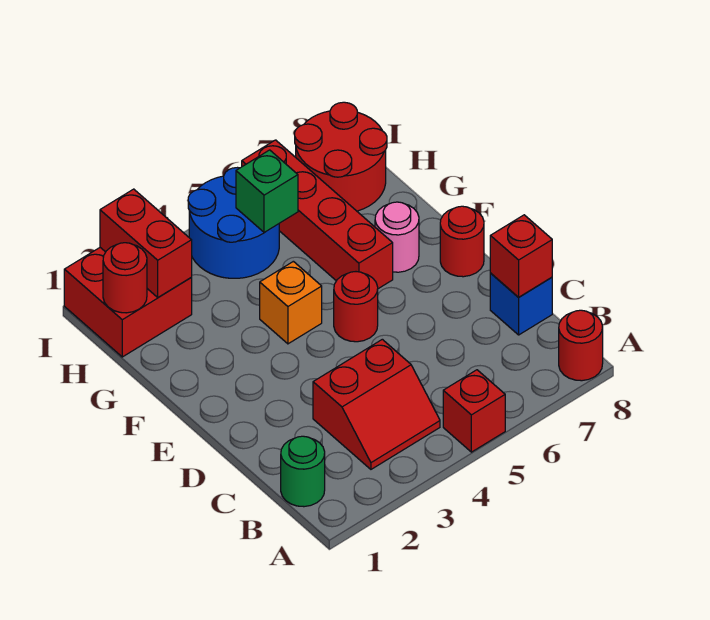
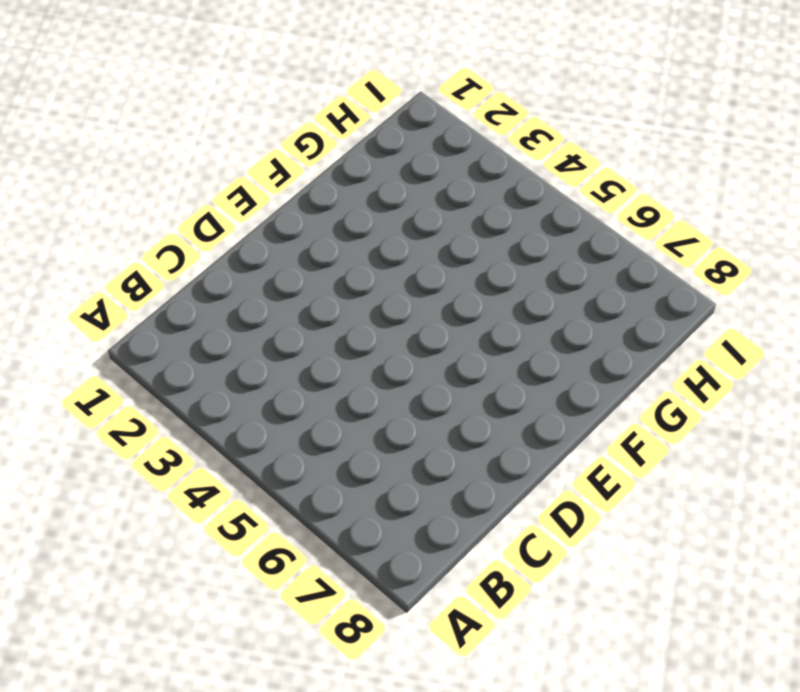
none -> red 1x1 brick [443,370,505,452]
none -> red 1x1 round brick [559,310,603,381]
none -> green 1x1 round brick [281,436,325,507]

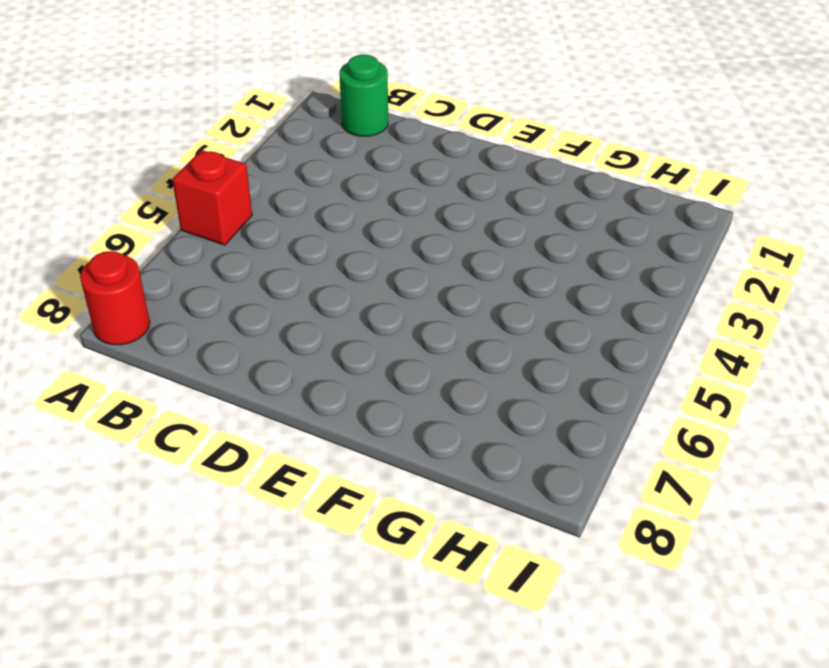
none -> red 2x2 slope [313,339,440,469]
none -> blue 1x1 brick [490,273,552,335]
none -> red 1x1 round brick [334,272,378,342]

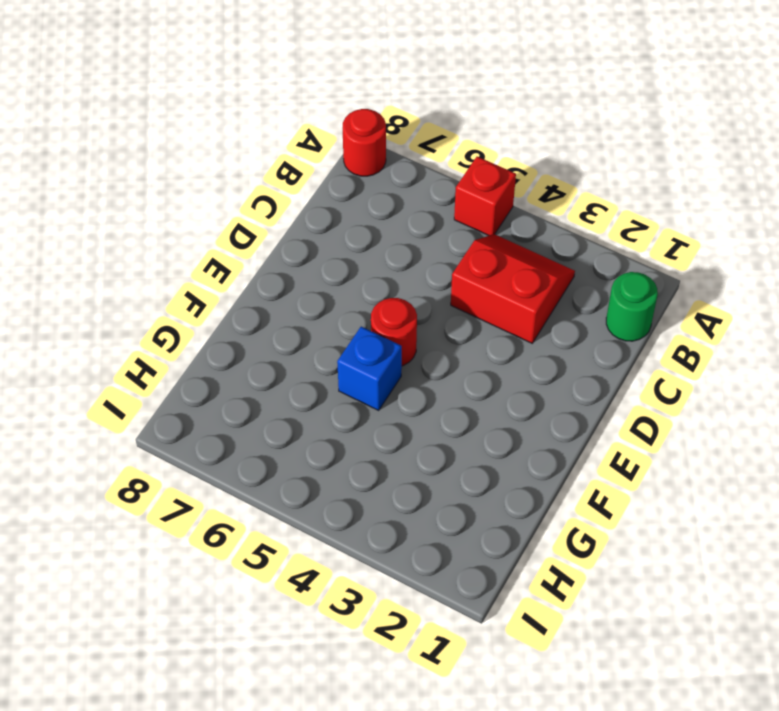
blue 1x1 brick [337,327,402,410] -> blue 1x1 brick moved to [490,273,552,335]
none -> red 1x1 round brick [440,206,484,277]
none -> orange 1x1 brick [260,261,322,344]
none -> red 1x4 brick [242,140,393,289]

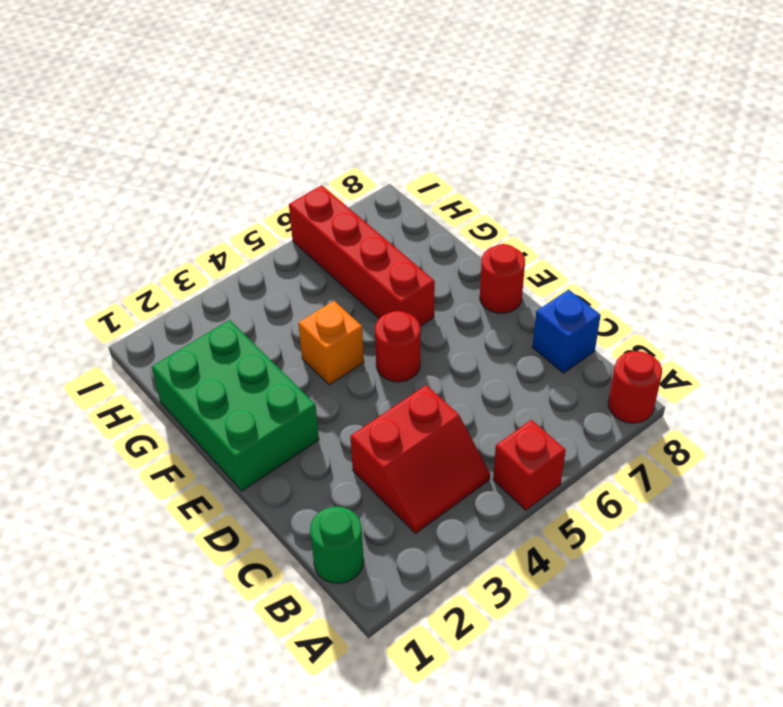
green 2x3 brick [152,320,319,491] -> none
none -> pink 1x1 round brick [375,202,419,272]
none -> red 2x2 brick [64,248,192,357]
none -> blue 2x2 round brick [188,168,279,278]

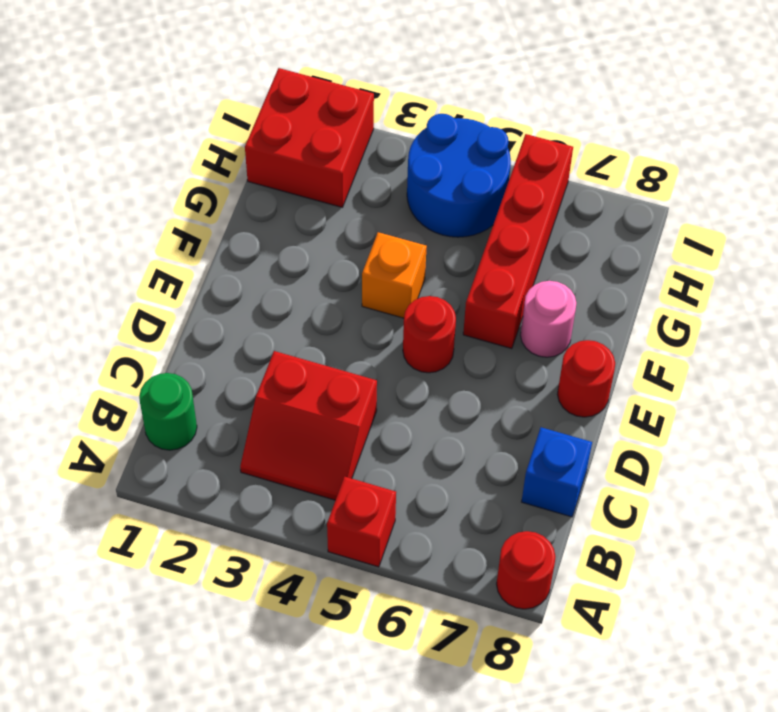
none -> red 2x2 round brick [295,102,387,211]
none -> red 1x1 brick [490,215,552,297]
none -> red 1x1 round brick [103,243,147,313]

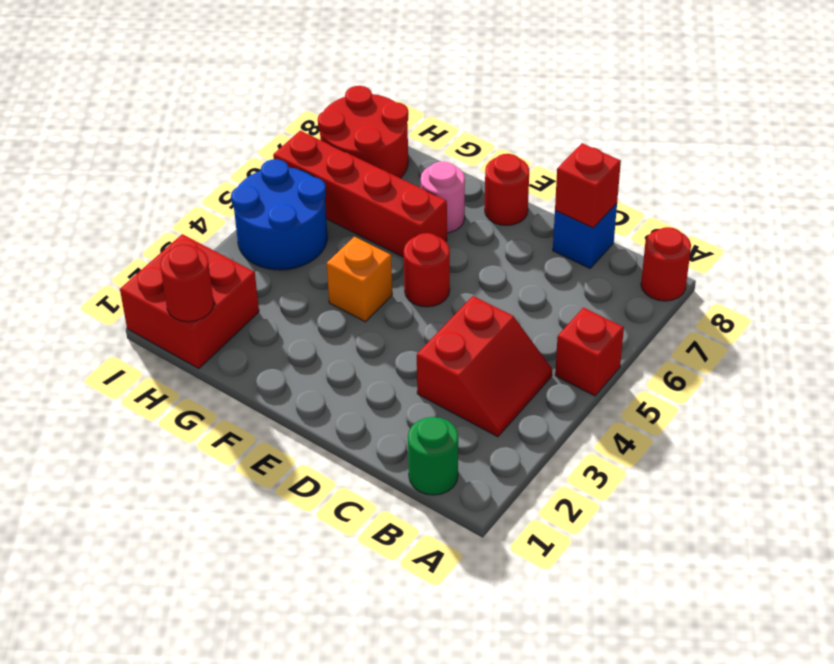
none -> red 1x2 brick [100,189,192,297]
none -> green 1x1 brick [236,150,298,233]

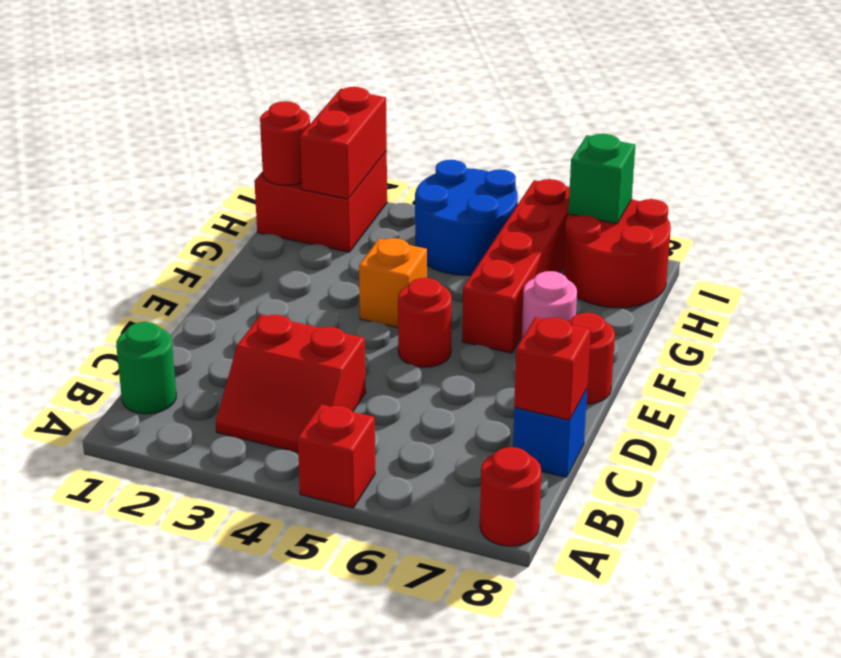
green 1x1 brick [568,134,635,224] -> green 1x1 brick moved to [236,150,298,233]

